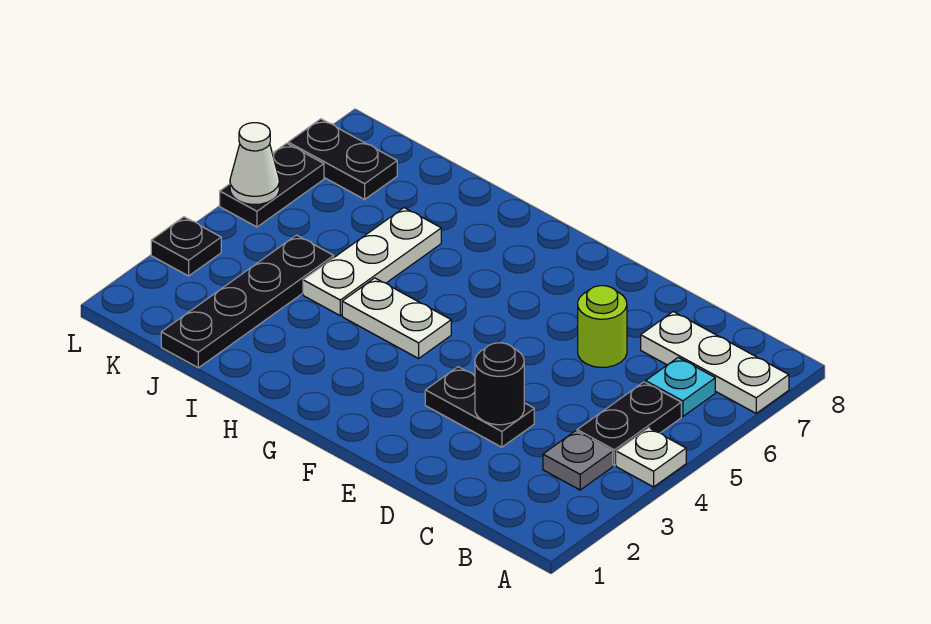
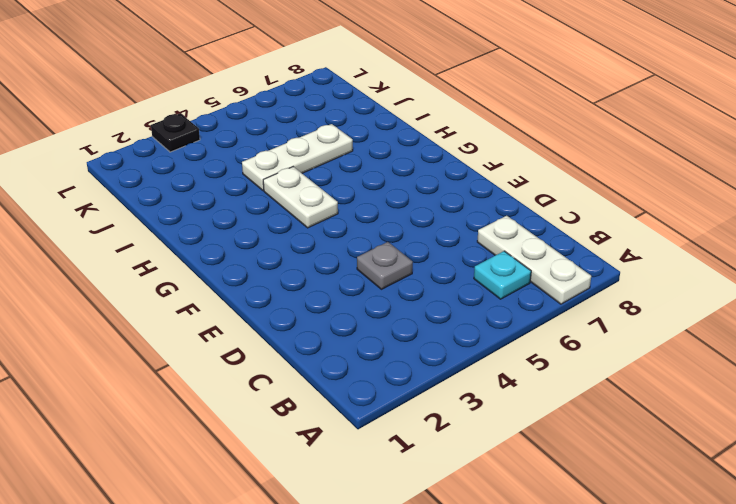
grey 1x1 plate [357,242,413,289] -> grey 1x1 plate moved to [543,431,613,490]
none -> white 1x1 plate [616,428,686,487]
none -> black 1x2 plate [577,382,681,465]
none -> black 1x2 plate [425,367,534,447]

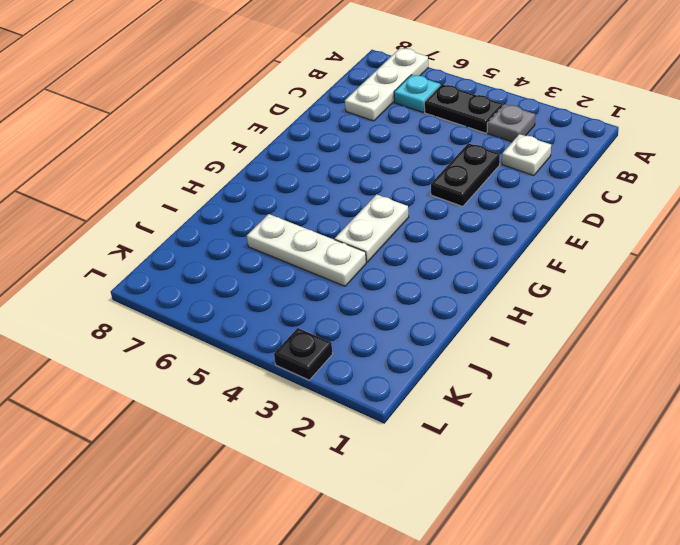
white 1x1 plate [502,134,551,176] -> white 1x1 plate moved to [616,428,686,487]
none -> lime 1x1 round brick [578,286,627,367]
none -> black 1x4 plate [161,235,334,368]
none -> black 1x2 plate [288,119,397,199]

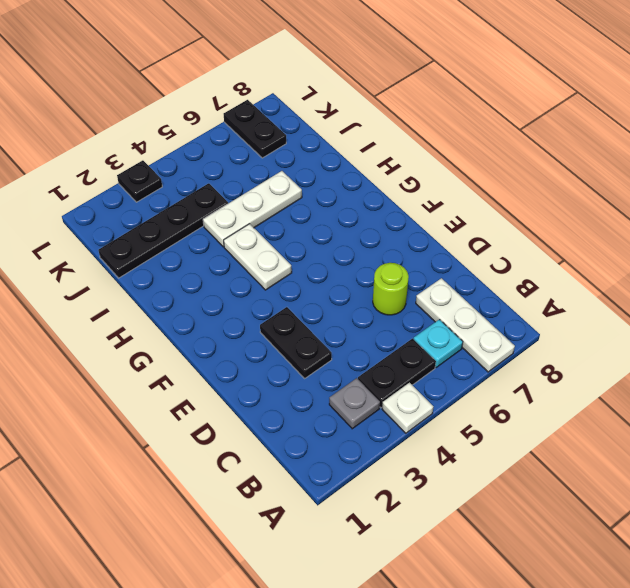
none -> black 1x2 plate [220,143,324,227]
none -> black 1x1 round brick [475,343,524,425]
none -> white 1x1 cone [230,123,279,205]

